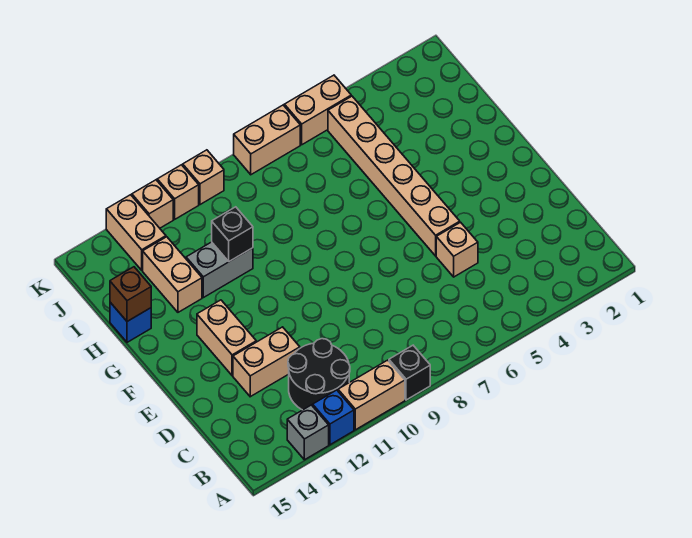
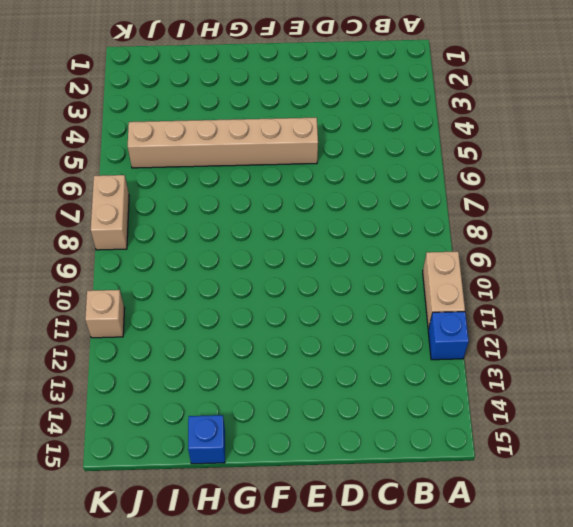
none -> black 1x1 brick [389,345,430,400]
none -> grey 1x1 brick [287,405,329,460]
none -> black 2x2 round brick [288,339,350,410]

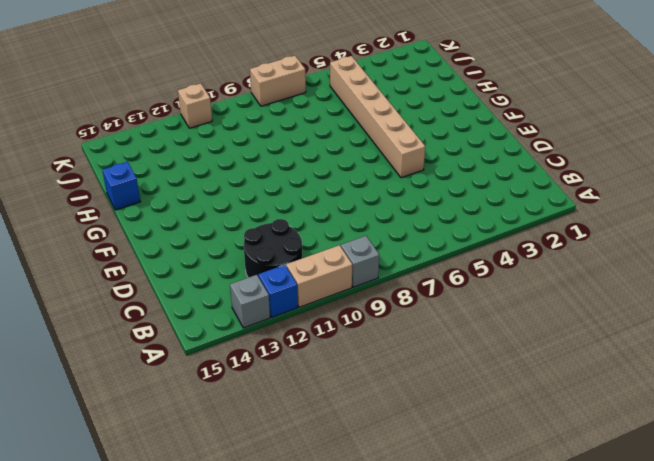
grey 1x1 brick [341,236,379,287] -> black 1x1 brick [389,345,430,400]
none -> tan 1x1 brick [436,222,478,277]
none -> tan 1x2 brick [233,327,300,397]
none -> tan 1x2 brick [197,300,256,376]

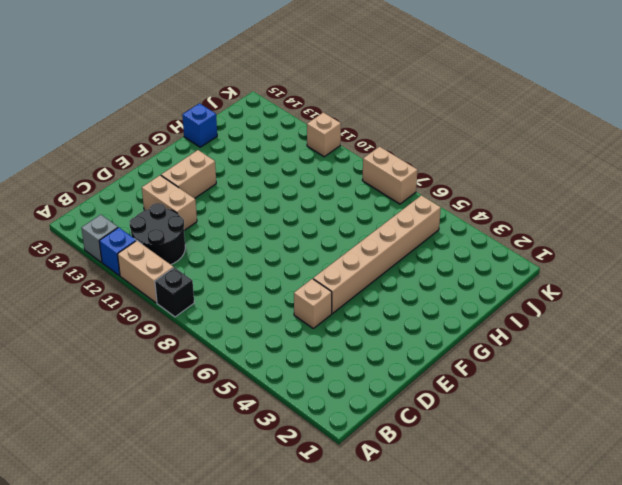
none -> grey 1x2 brick [186,242,253,298]
none -> tan 1x2 brick [143,237,202,312]
none -> tan 1x2 brick [106,195,166,270]

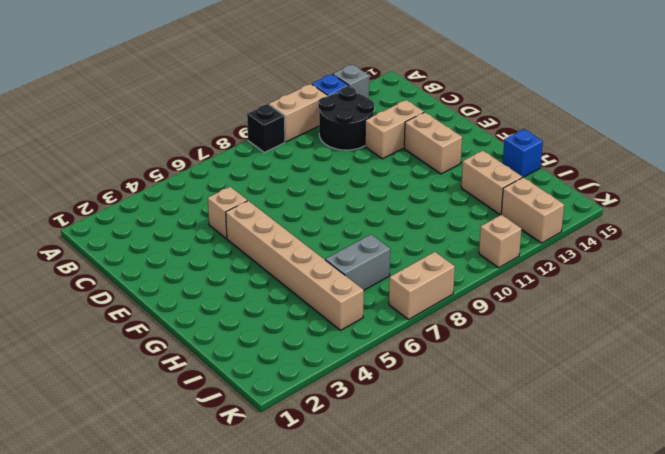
grey 1x2 brick [325,234,390,290] -> grey 1x2 brick moved to [186,242,253,298]
none -> tan 1x2 brick [284,75,351,145]
none -> tan 1x1 brick [183,150,224,205]
none -> tan 1x1 brick [132,180,173,228]

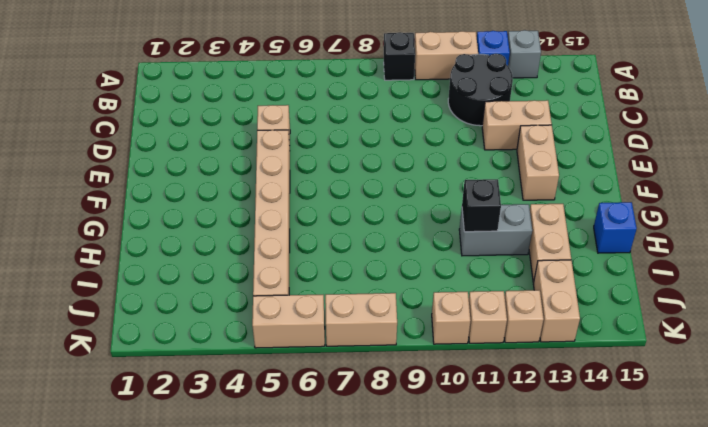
none -> brown 1x1 brick [110,267,151,321]

